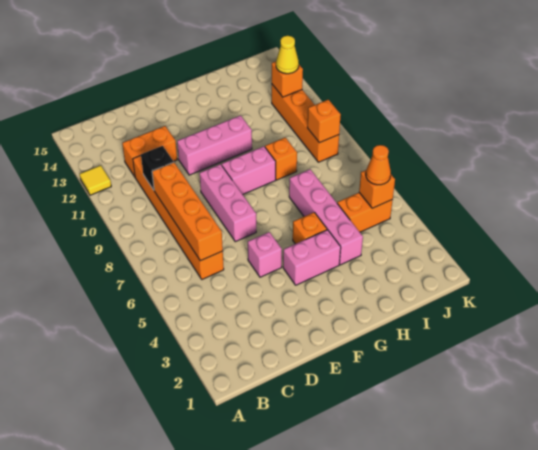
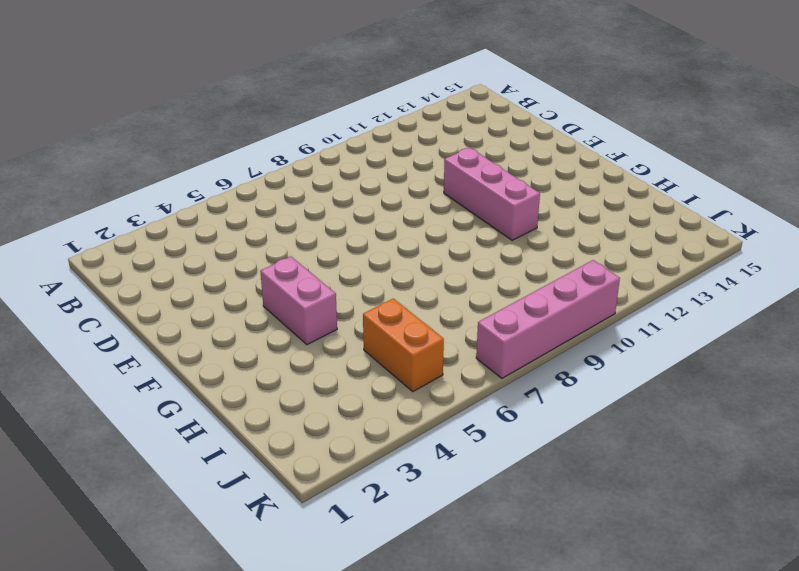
pink 1x4 brick [476,260,620,378] -> pink 1x4 brick moved to [289,169,363,265]
none -> yellow 1x1 tile [80,165,111,195]
none -> orange 1x6 brick [133,155,224,279]
none -> orange 1x2 brick [122,126,177,177]

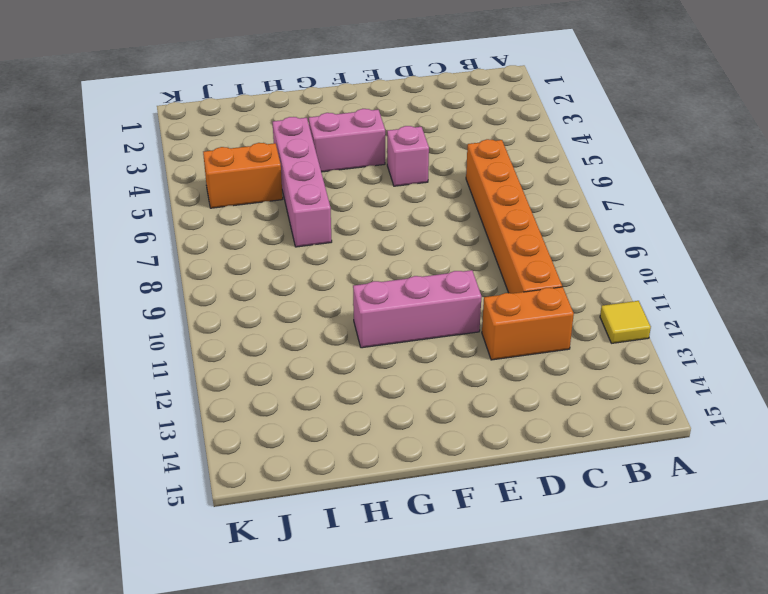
none -> pink 1x3 brick [200,164,256,242]
none -> pink 1x2 brick [222,146,276,194]
none -> orange 1x1 brick [293,212,327,244]

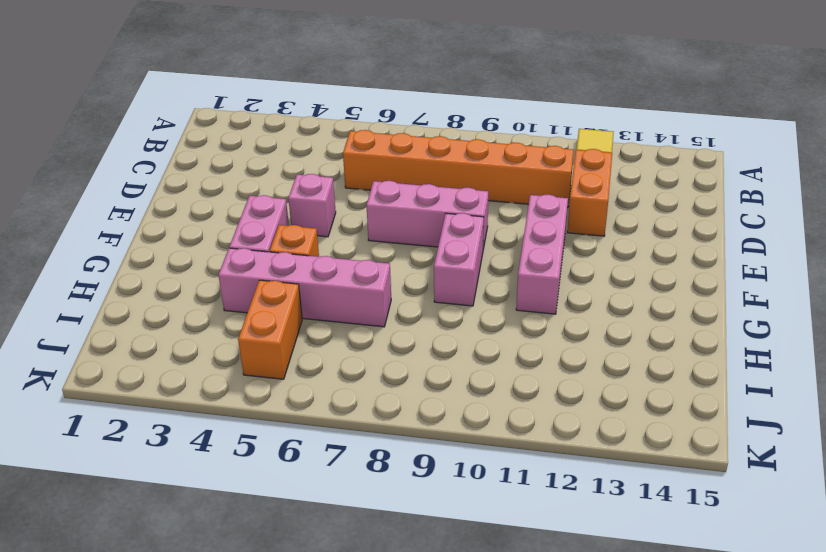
none -> orange 1x1 brick [265,137,297,180]
none -> orange 1x4 brick [272,85,339,162]
none -> orange 1x4 brick [152,162,223,261]

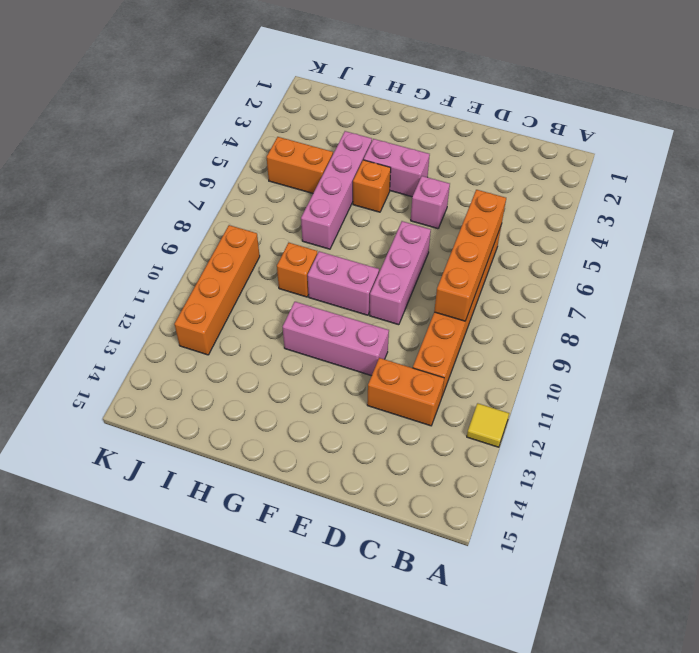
none -> black 1x1 brick [141,146,174,190]
none -> orange 1x1 brick [359,170,395,208]
none -> orange 1x1 brick [307,100,341,143]

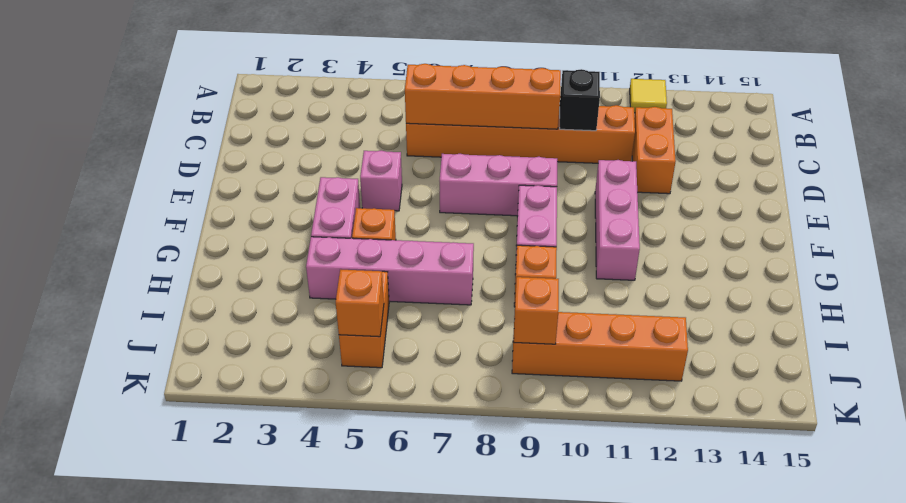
none -> orange 1x1 brick [272,61,303,97]
none -> orange 1x1 cone [366,145,391,185]
none -> yellow 1x1 cone [276,36,299,74]

